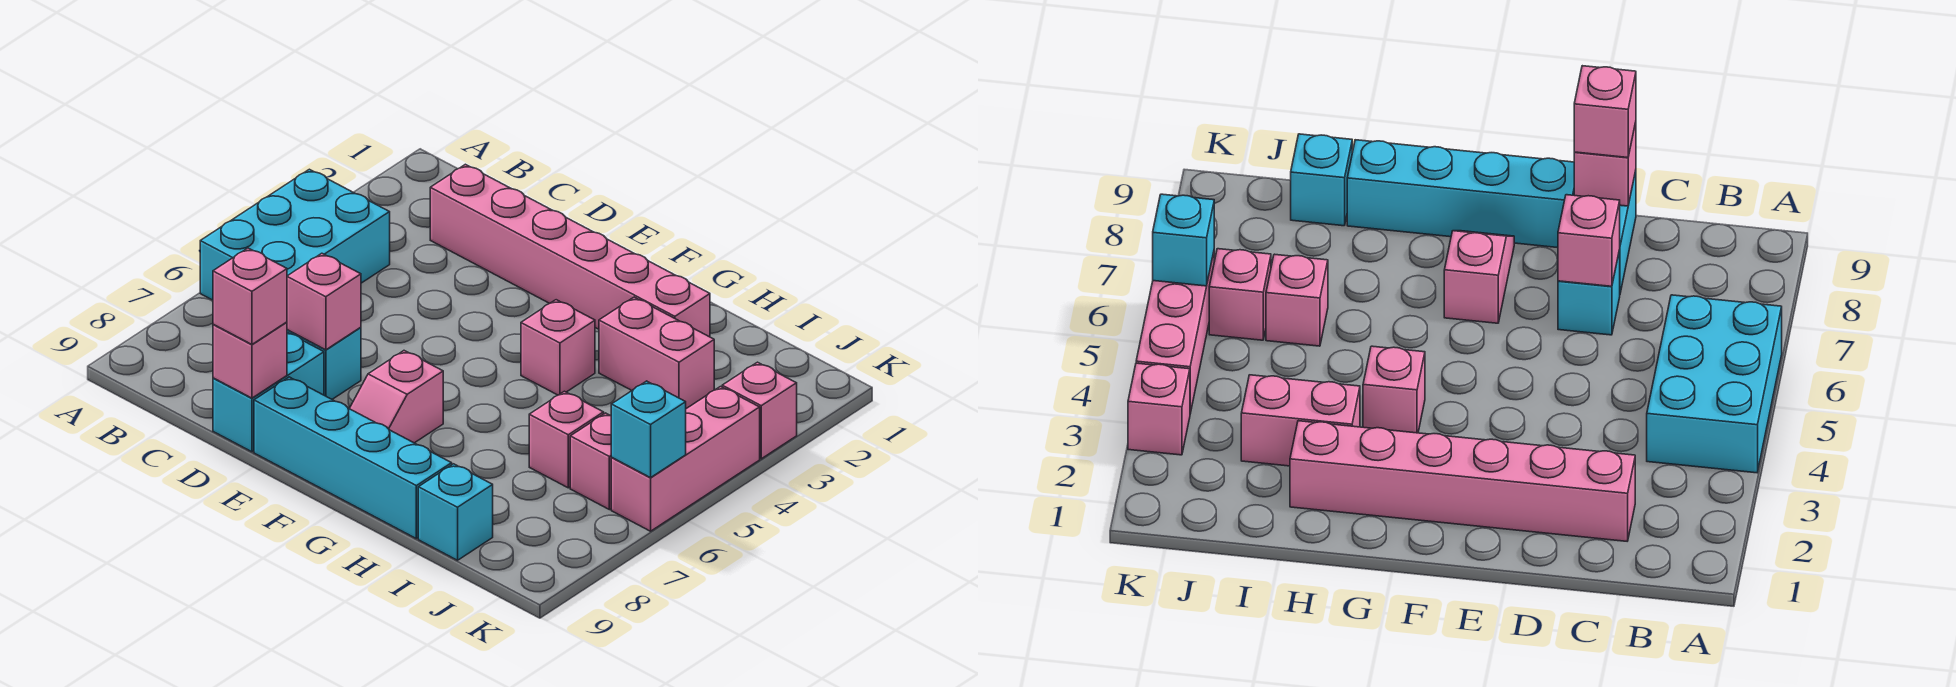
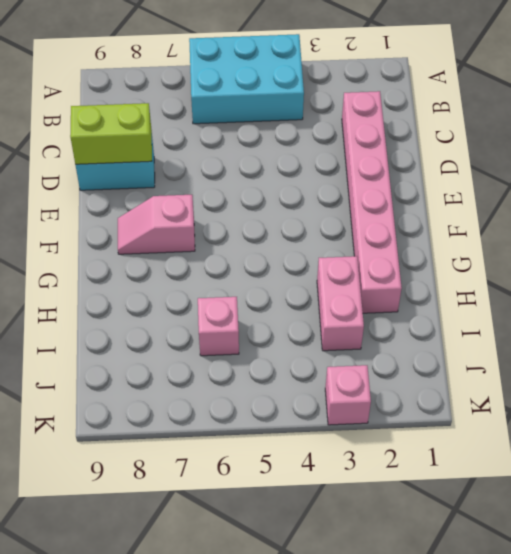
lime 1x2 brick [70,103,152,164] -> pink 1x1 brick [213,322,287,398]
none -> cyan 1x1 brick [287,327,361,399]
none -> cyan 1x4 brick [254,377,452,539]
none -> pink 1x1 brick [521,300,595,395]

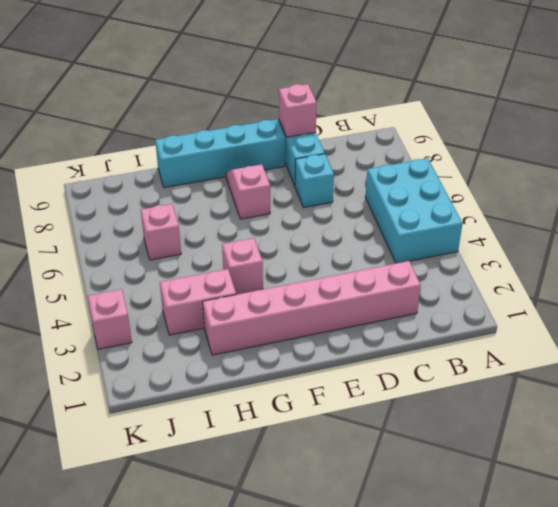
none -> cyan 1x1 brick [418,464,493,560]
none -> pink 1x1 brick [570,413,612,510]
none -> pink 1x3 brick [611,387,760,531]

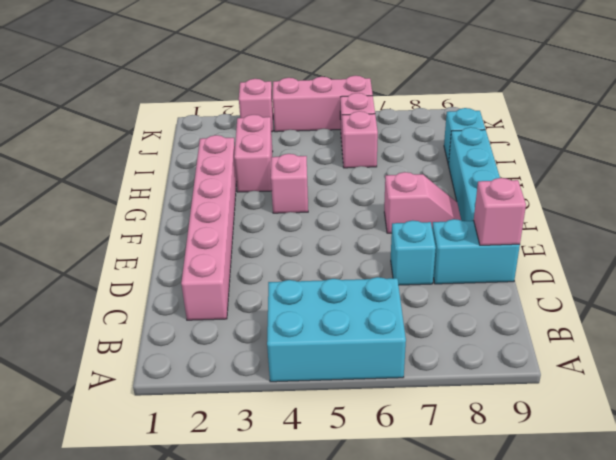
none -> pink 1x1 brick [287,253,361,350]
none -> cyan 1x1 brick [611,381,686,478]
none -> pink 1x1 brick [213,248,287,344]

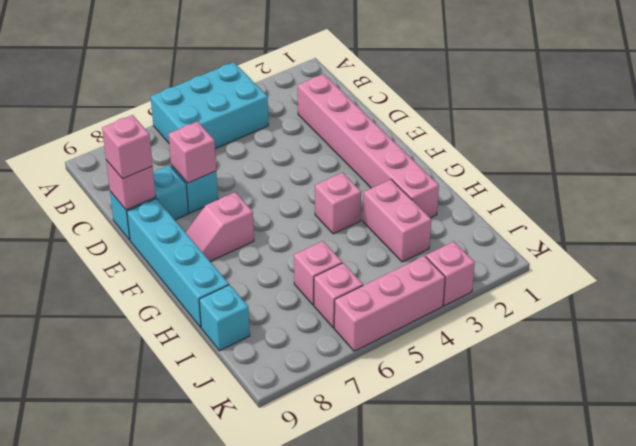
none -> cyan 1x1 brick [611,381,686,478]

